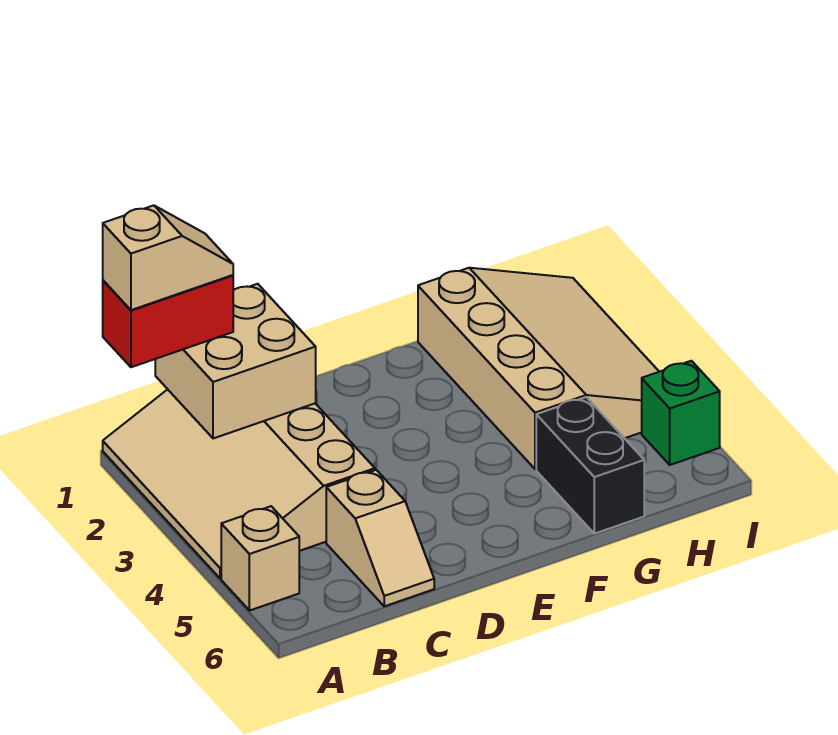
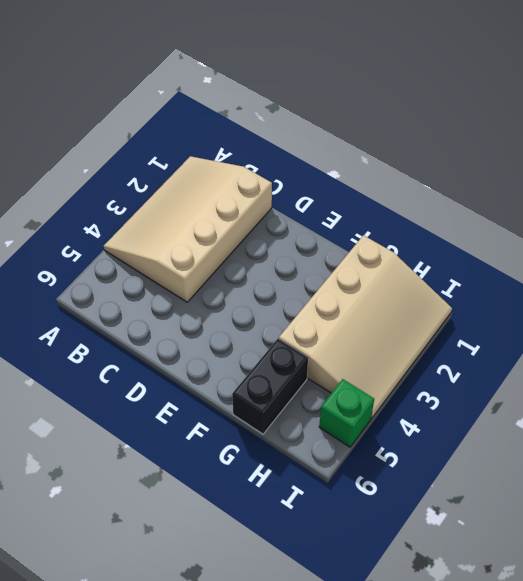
none -> tan 1x1 brick [221,506,299,611]
none -> tan 1x2 slope [326,470,434,606]

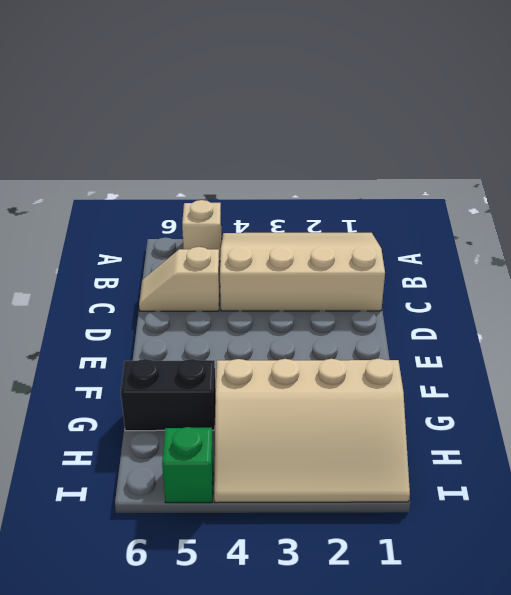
none -> tan 2x2 brick [155,284,316,439]
none -> red 1x2 brick [103,275,233,367]

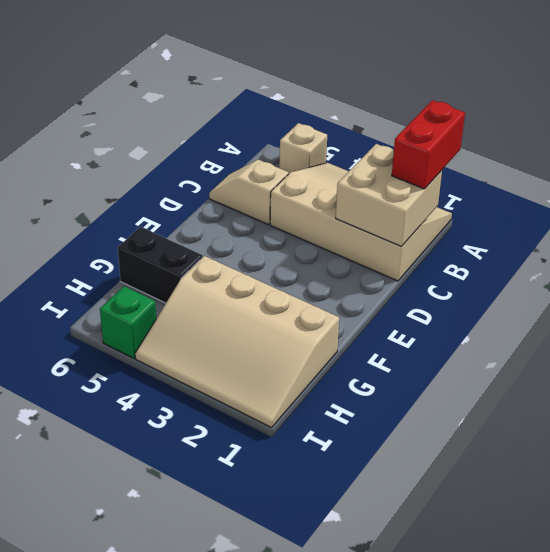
none -> tan 1x2 slope [103,205,233,310]

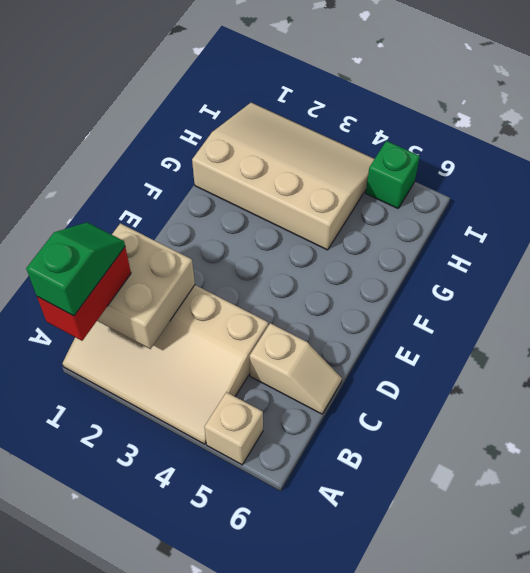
green 1x2 slope [26,222,125,316] -> tan 1x2 slope [103,205,233,310]
none -> black 1x2 brick [536,397,644,534]

